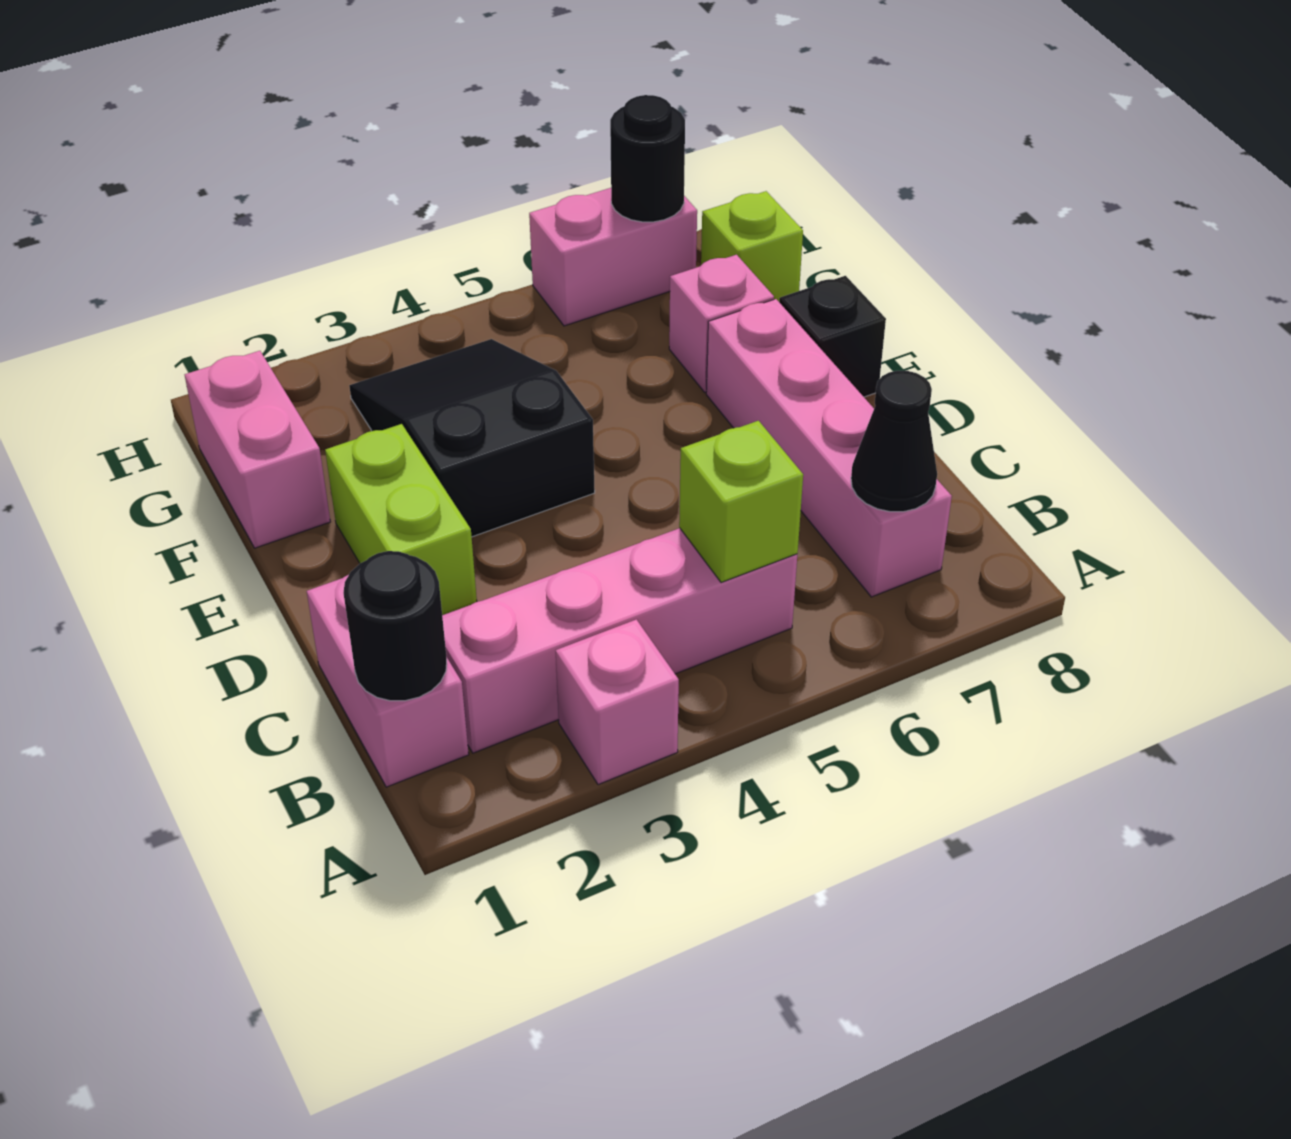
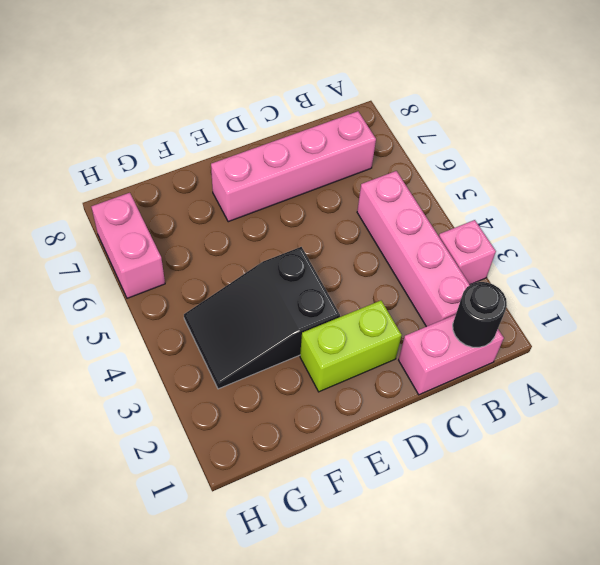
none -> black 1x1 brick [779,276,886,397]
none -> pink 1x2 brick [185,351,330,548]
none -> pink 1x1 brick [669,255,774,392]

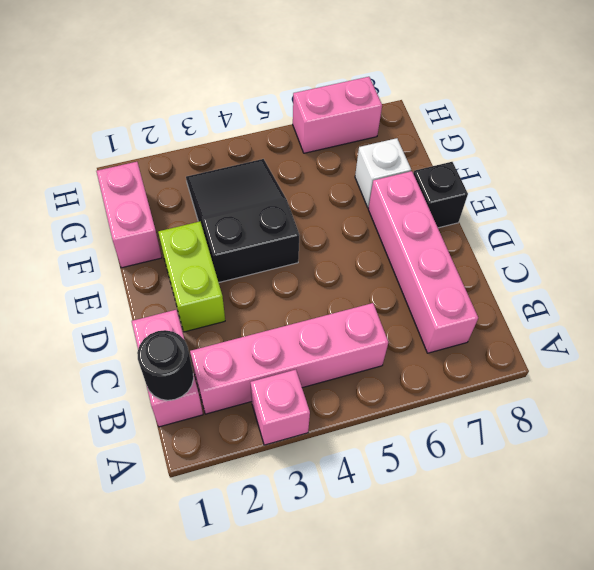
white 1x1 brick [355,138,411,208] -> pink 1x1 brick [669,255,774,392]
none -> lime 1x1 brick [701,191,803,301]
none -> lime 1x1 brick [679,421,803,583]
none -> black 1x1 cone [851,371,937,512]

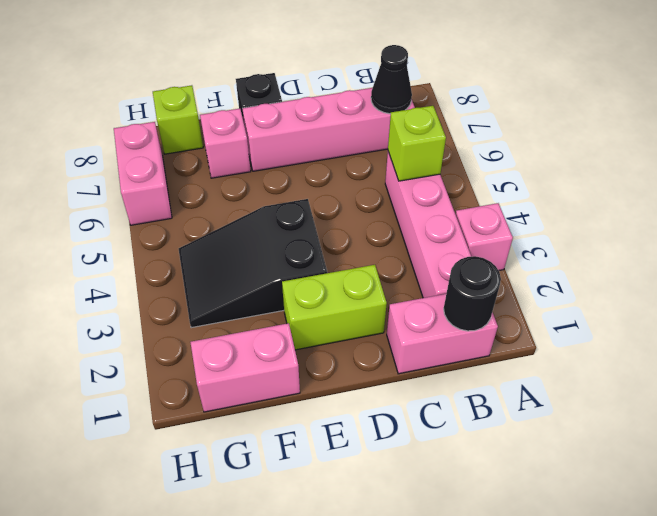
none -> black 1x1 round brick [610,95,685,222]

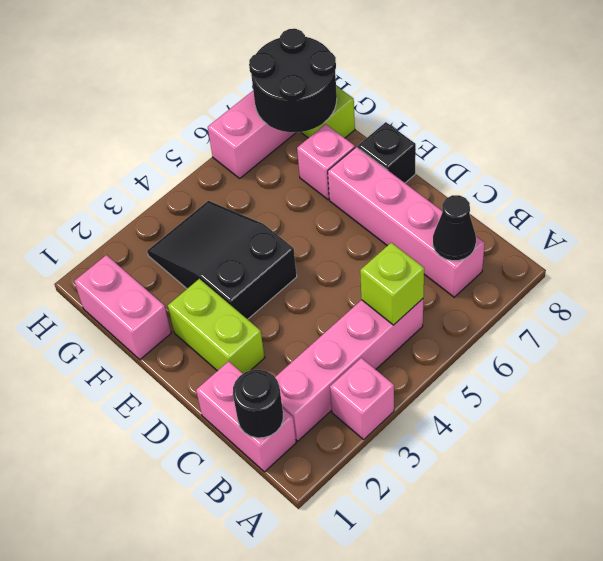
black 2x2 round brick [249,29,337,132] -> black 1x1 round brick [610,95,685,222]

